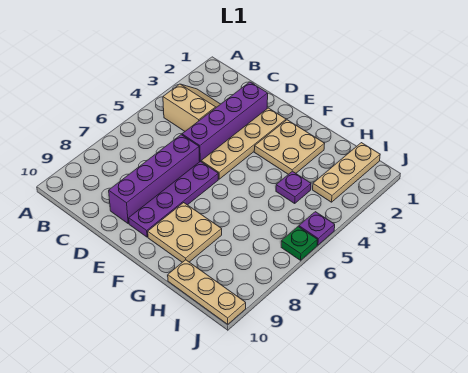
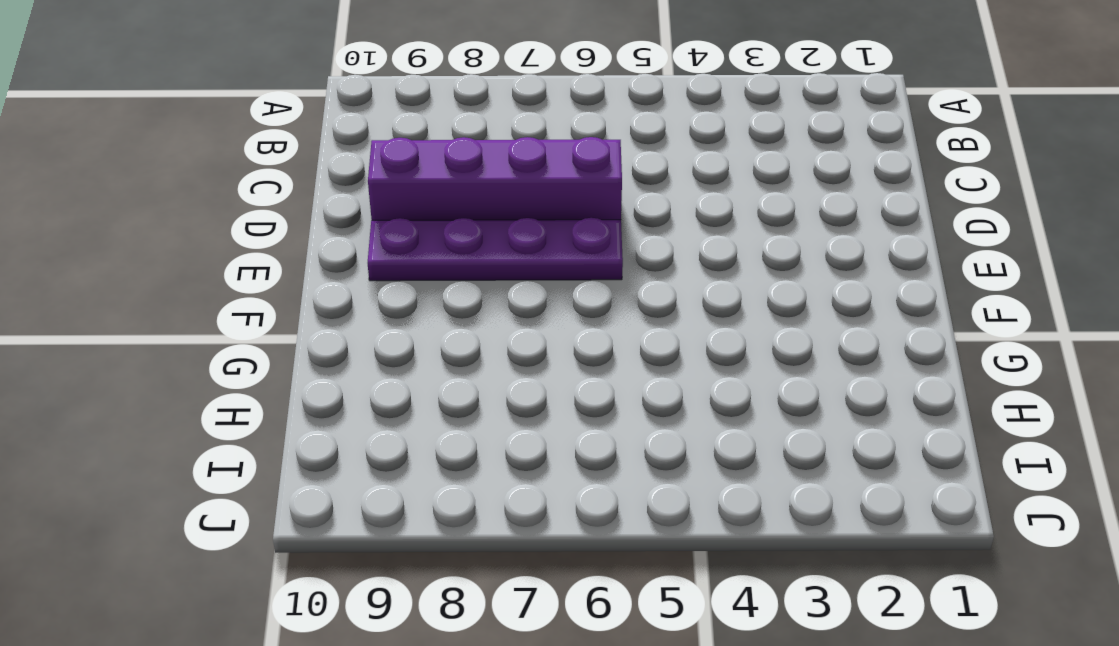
none -> tan 2x2 slope [163,84,220,131]
none -> purple 1x4 brick [182,82,268,161]
none -> tan 1x4 plate [201,108,286,179]

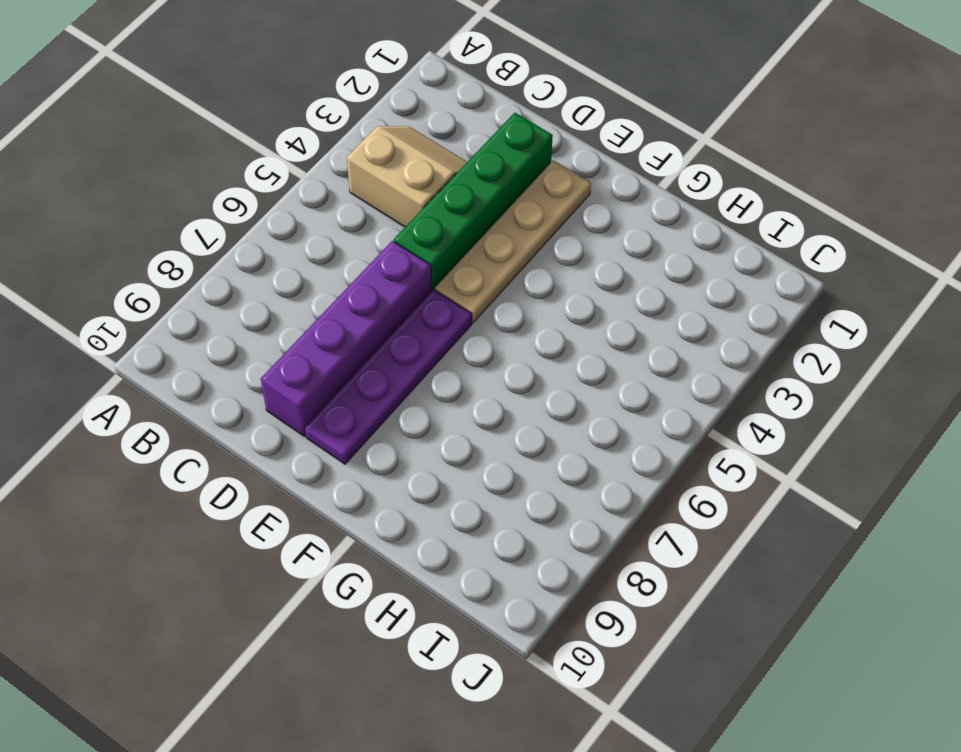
green 1x4 brick [394,113,553,290] -> purple 1x4 brick [182,82,268,161]
none -> tan 2x2 plate [254,120,325,174]
none -> tan 2x2 plate [148,203,222,262]
none -> purple 1x1 plate [276,171,311,203]

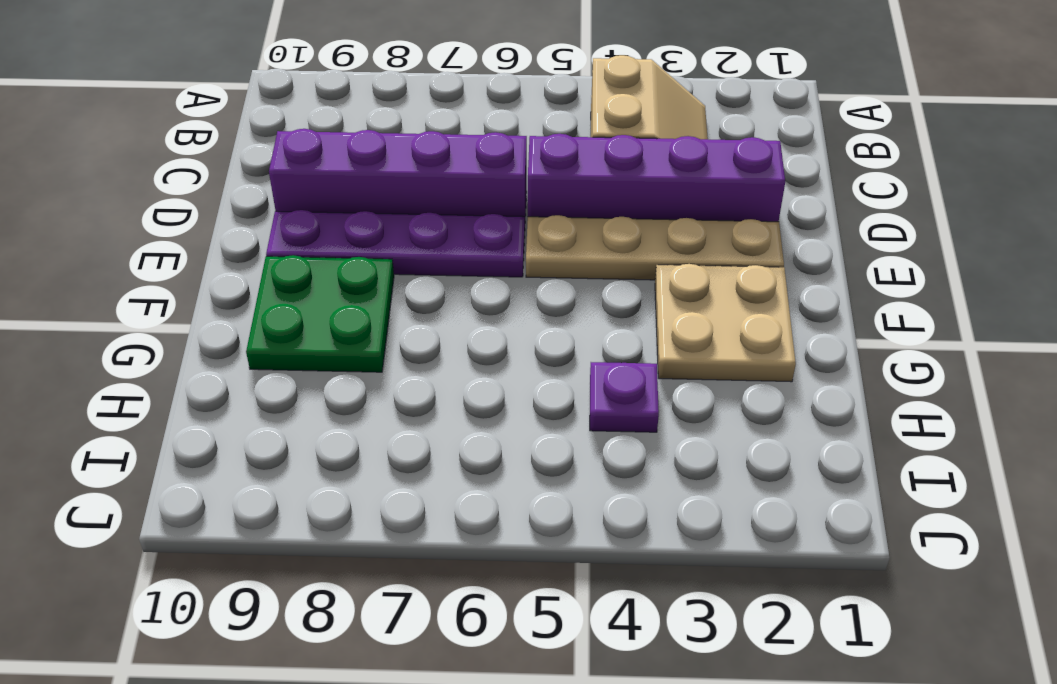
green 2x2 plate [246,255,394,372] -> tan 2x2 plate [148,203,222,262]
none -> tan 1x3 plate [168,260,246,324]
none -> tan 1x3 plate [313,143,380,202]
none -> purple 1x1 plate [299,212,335,245]

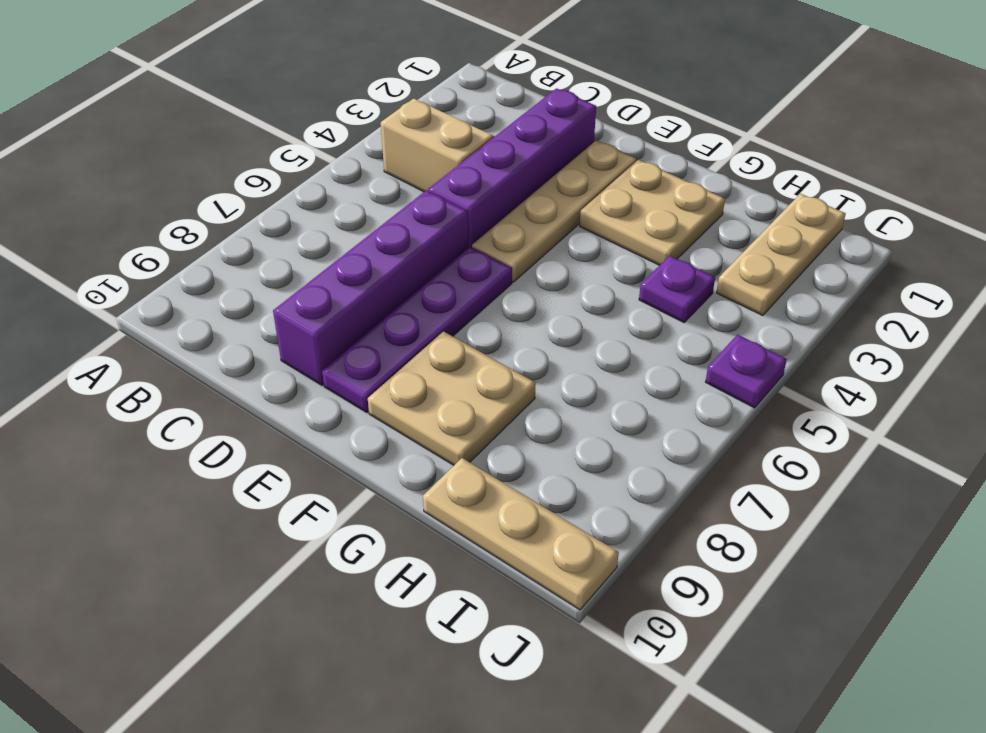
none -> green 1x1 plate [281,227,318,260]

